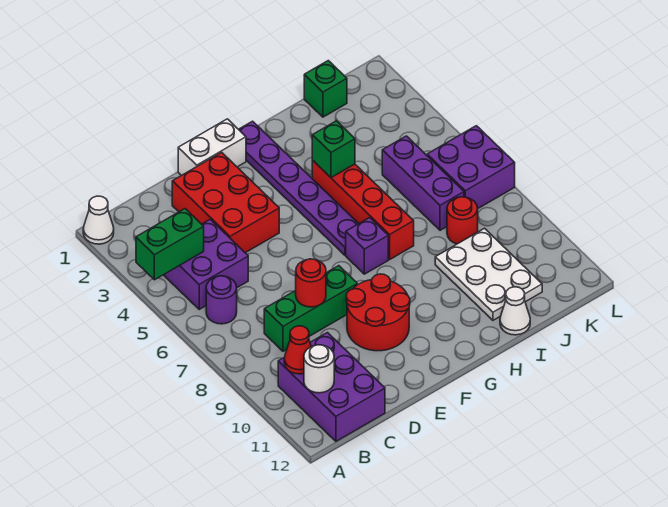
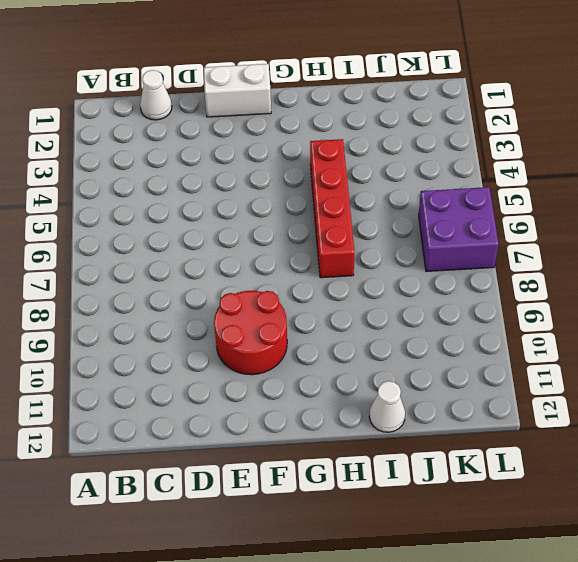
white 1x1 cone [140,70,172,120] -> white 1x1 cone moved to [83,196,114,244]
none -> purple 2x2 brick [164,219,248,309]
none -> purple 1x1 round brick [206,276,237,324]
none -> purple 2x3 brick [278,333,385,441]

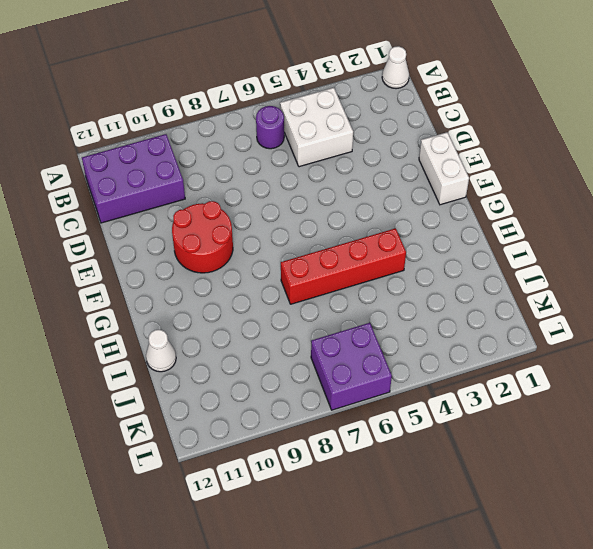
white 2x2 brick [280,88,353,167] -> purple 2x2 brick [164,219,248,309]
none -> green 1x3 brick [264,266,357,351]
none -> red 2x3 brick [172,152,279,253]
none -> purple 1x6 plate [239,121,359,255]

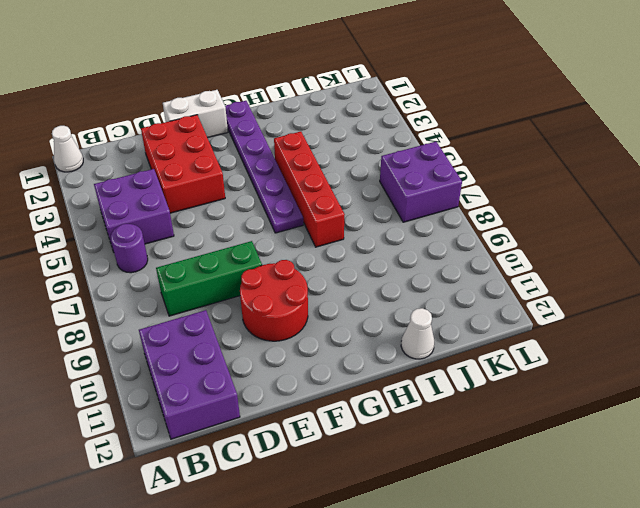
none -> purple 1x1 brick [346,218,388,274]
none -> white 2x3 plate [435,228,542,320]
none -> green 1x1 brick [304,61,347,117]

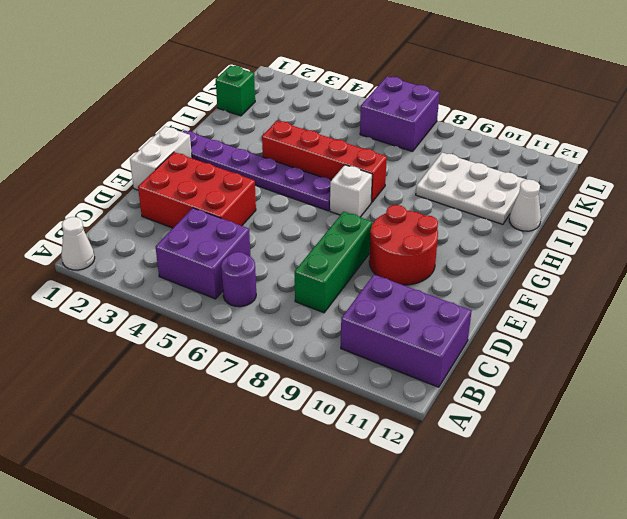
white 1x1 brick [330,165,372,217] -> purple 1x1 brick [346,218,388,274]
none -> purple 1x3 brick [382,136,464,230]
none -> red 1x1 round brick [447,197,478,244]
none -> green 1x2 brick [136,209,204,280]

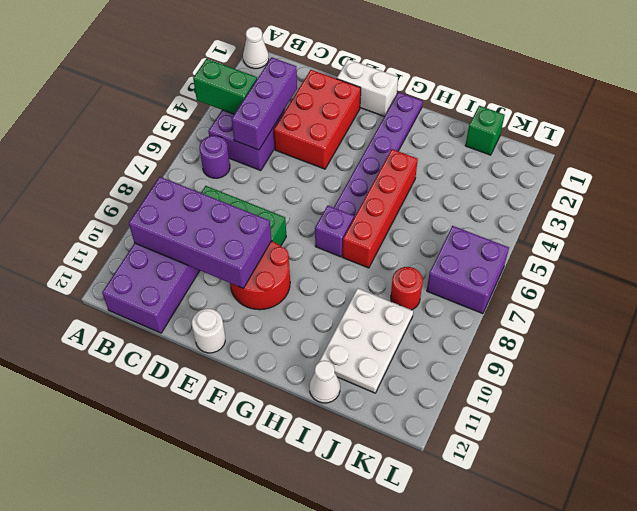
purple 2x4 brick [129,177,271,288] -> red 1x1 cone [284,326,311,374]
purple 1x3 brick [232,57,297,150] -> purple 1x3 brick moved to [382,136,464,230]
white 1x1 round brick [192,309,225,353] -> white 1x1 round brick moved to [304,345,334,393]
none -> red 1x1 round brick [296,259,326,307]
none -> green 1x1 brick [312,121,355,178]

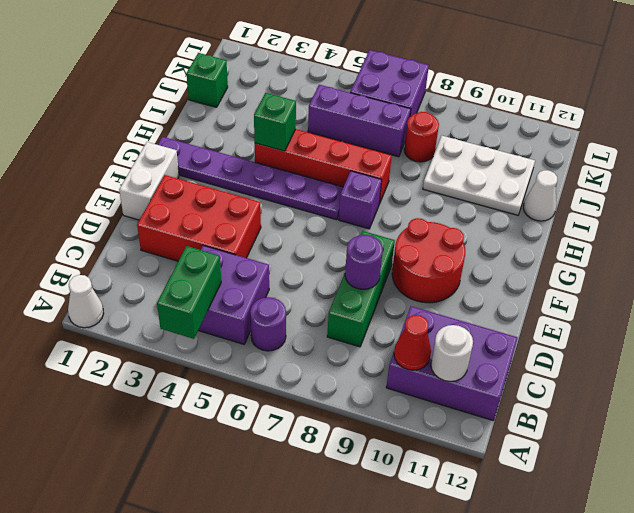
purple 1x1 round brick [345,235,383,289] -> red 1x1 round brick [296,259,326,307]

